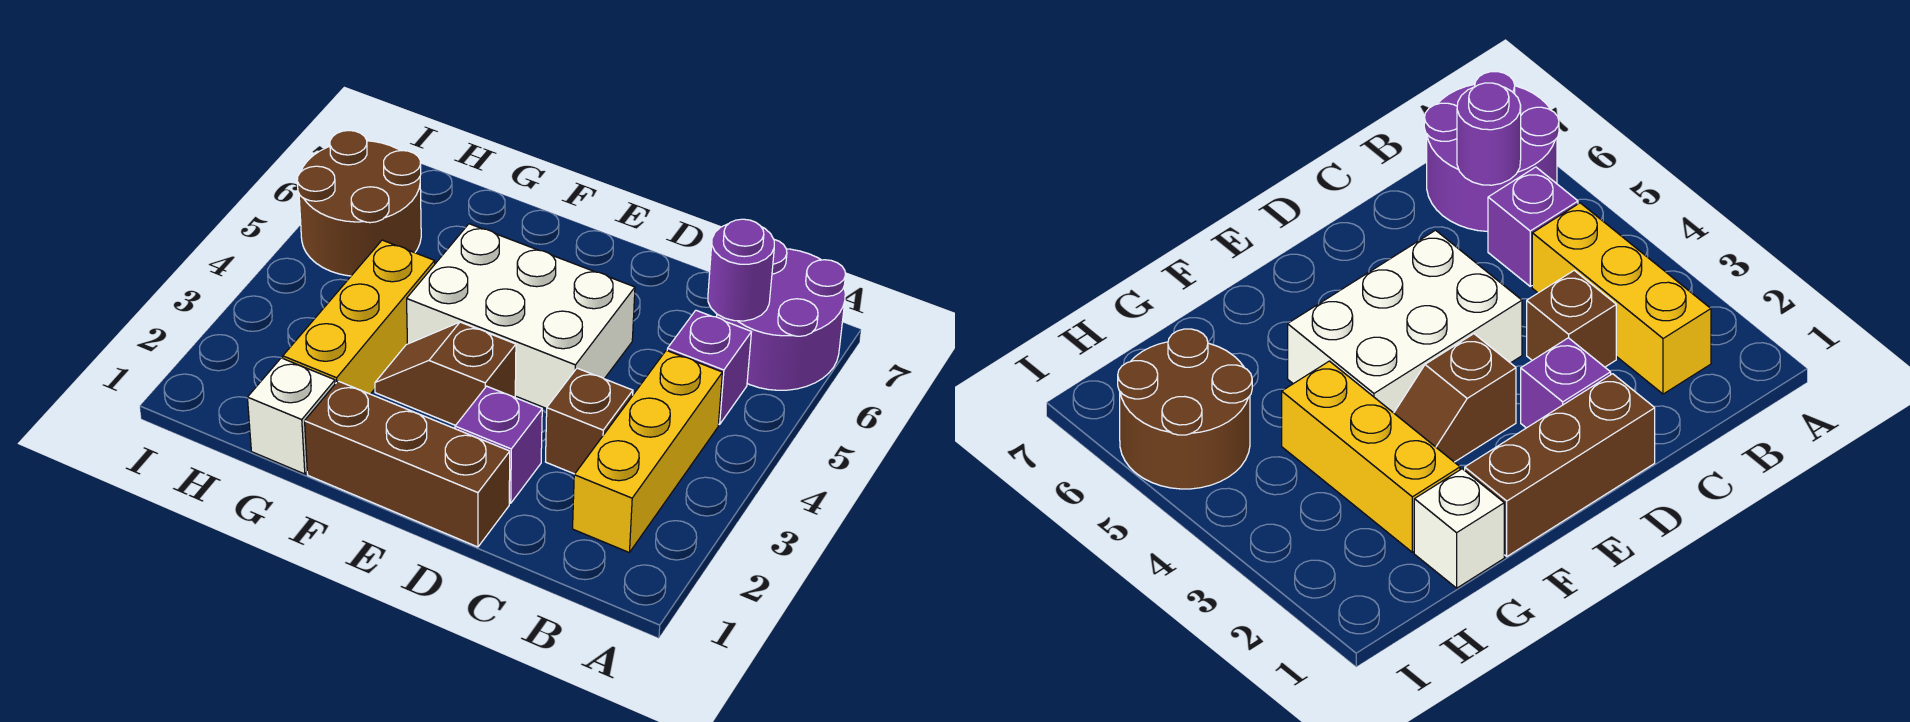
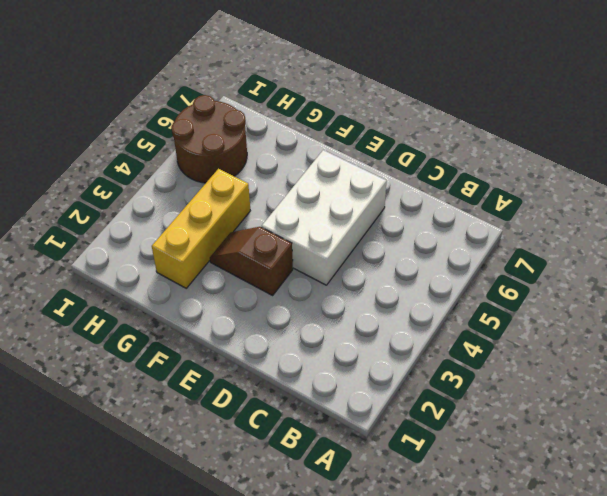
white 2x3 brick [262,150,386,285] -> white 2x3 brick turned to [407,224,635,409]
none -> purple 2x2 round brick [717,240,846,390]
none -> yellow 1x3 brick [573,350,722,552]
none -> purple 1x1 brick [667,310,751,424]

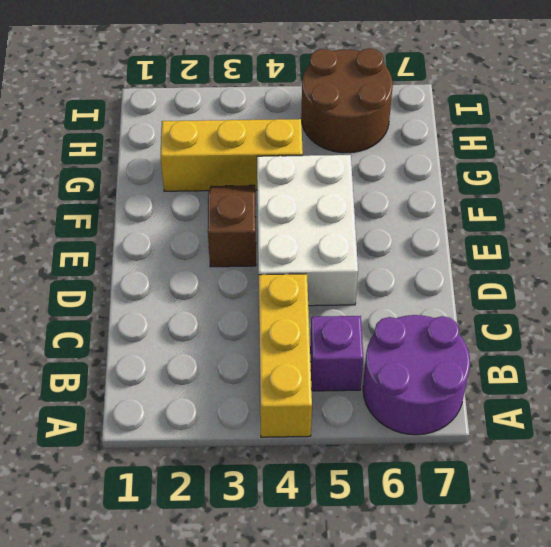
yellow 1x3 brick [258,274,312,437] -> yellow 1x3 brick turned to [573,350,722,552]
none -> brown 1x1 brick [546,368,633,474]
none -> brown 1x3 brick [305,381,510,547]
none -> purple 1x1 brick [455,386,542,503]

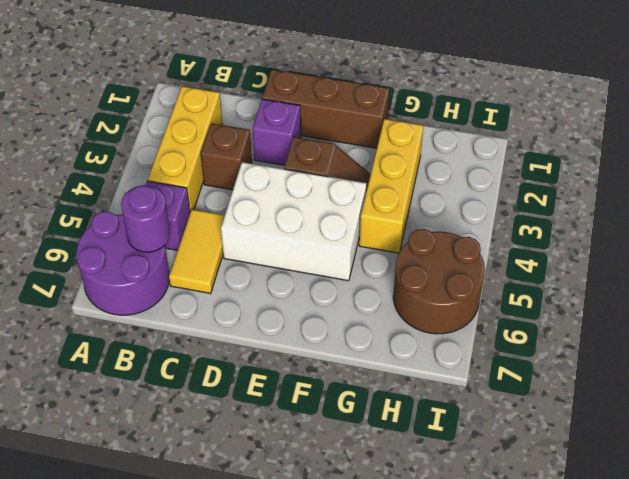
yellow 1x2 tile [169,209,225,293] -> none
none -> white 1x1 brick [247,358,335,474]

